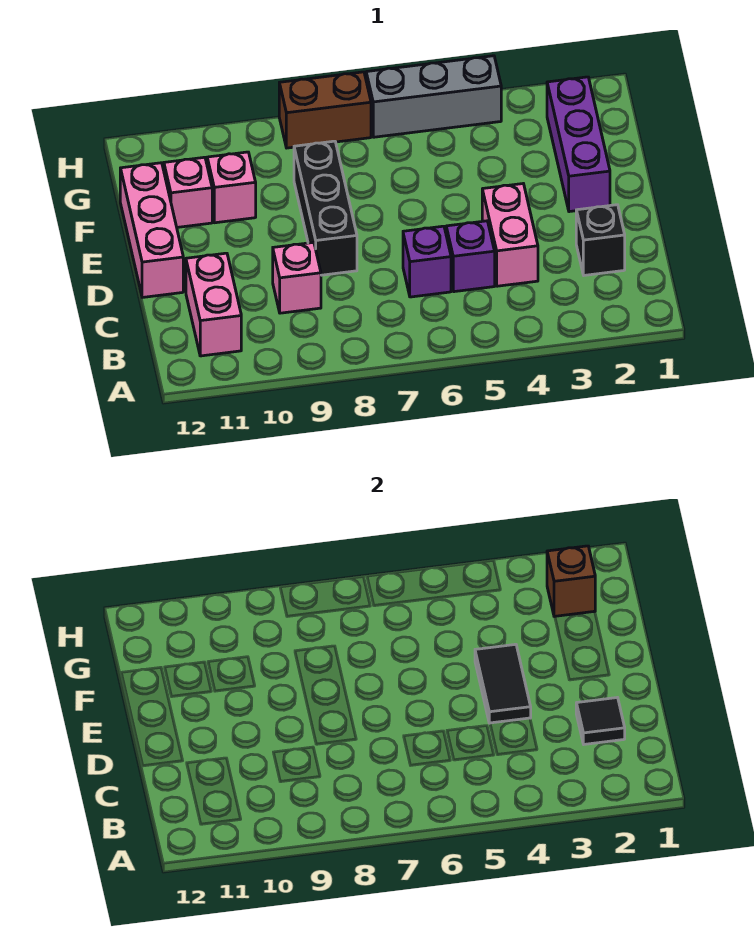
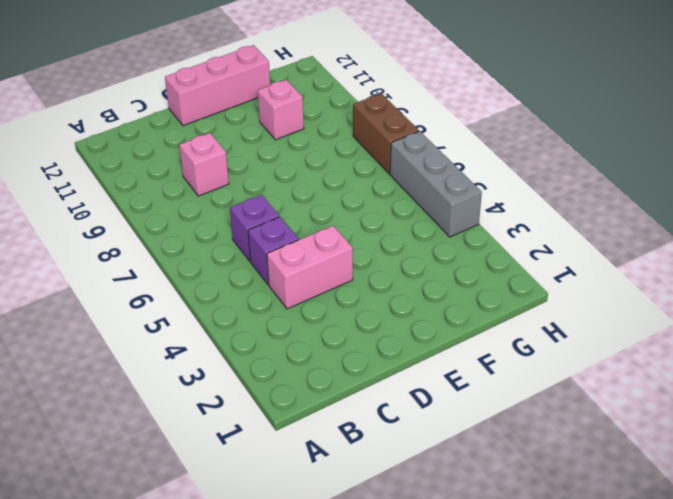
none -> pink 1x2 brick [186,253,241,356]
none -> black 1x1 brick [576,205,625,275]
none -> black 1x3 brick [294,141,357,275]

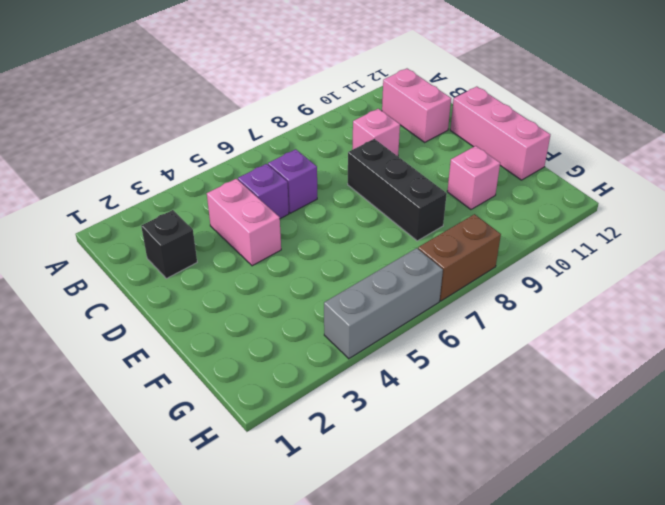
none -> purple 1x3 brick [547,77,610,212]
none -> pink 1x1 brick [164,157,212,227]
none -> black 1x1 tile [576,698,625,744]

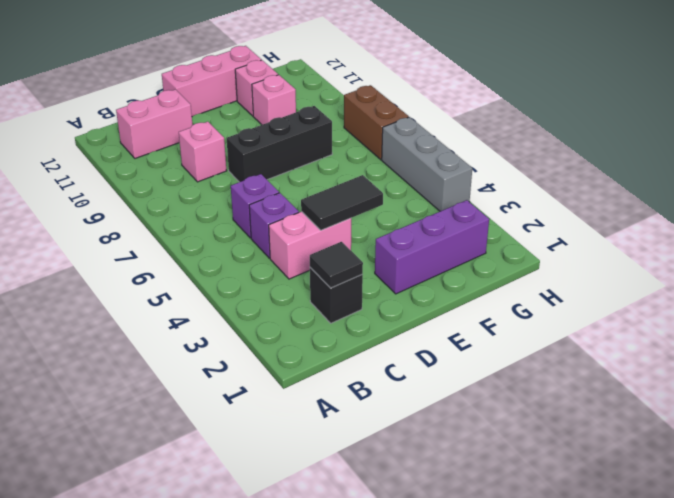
none -> brown 1x1 brick [547,546,595,617]

